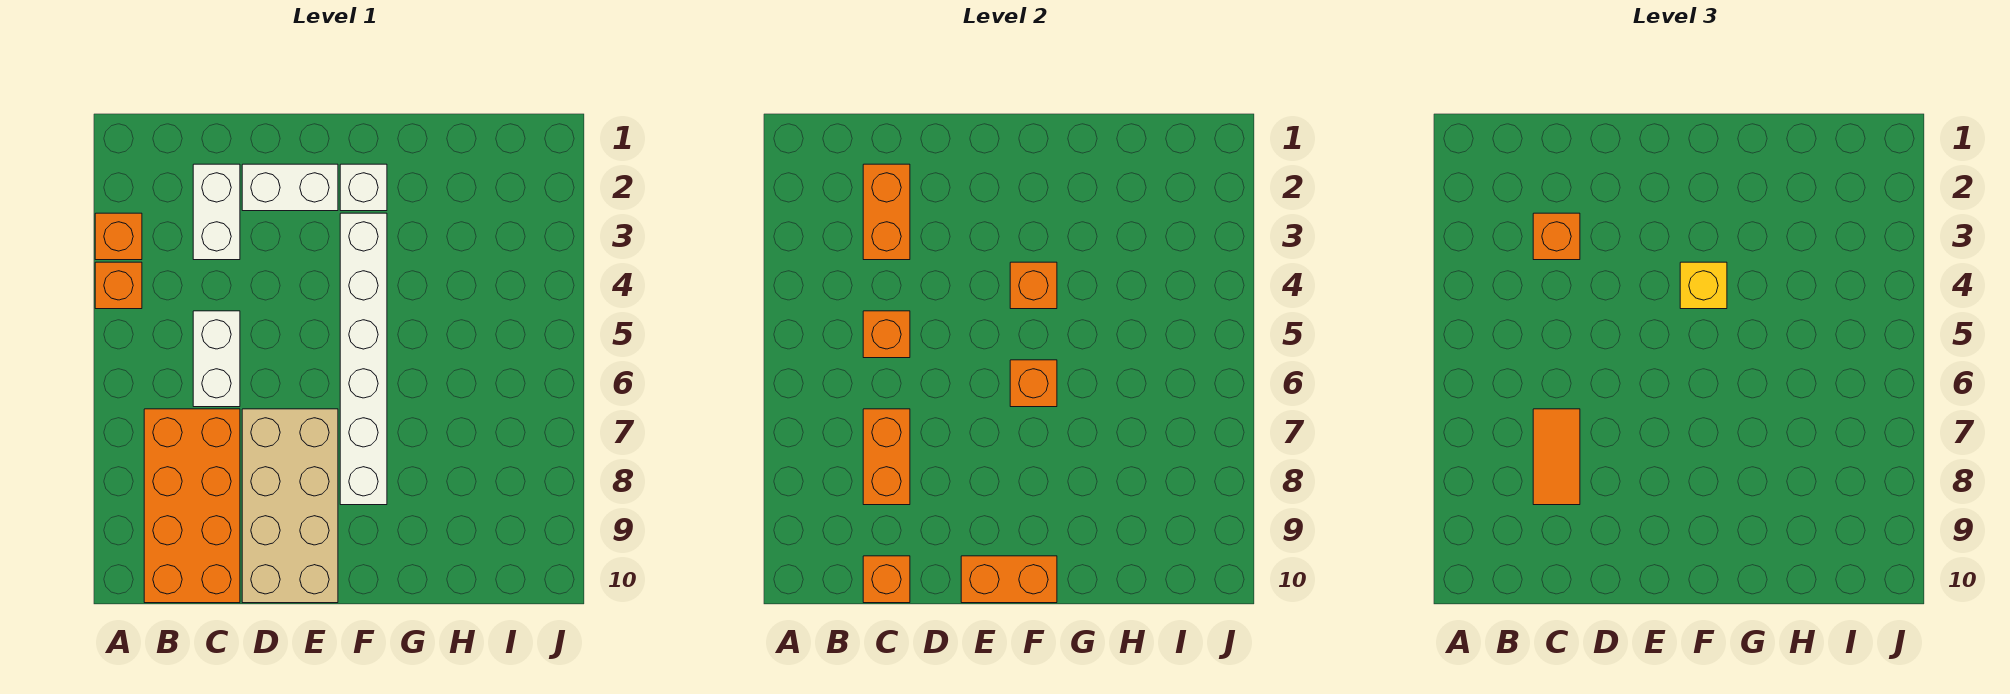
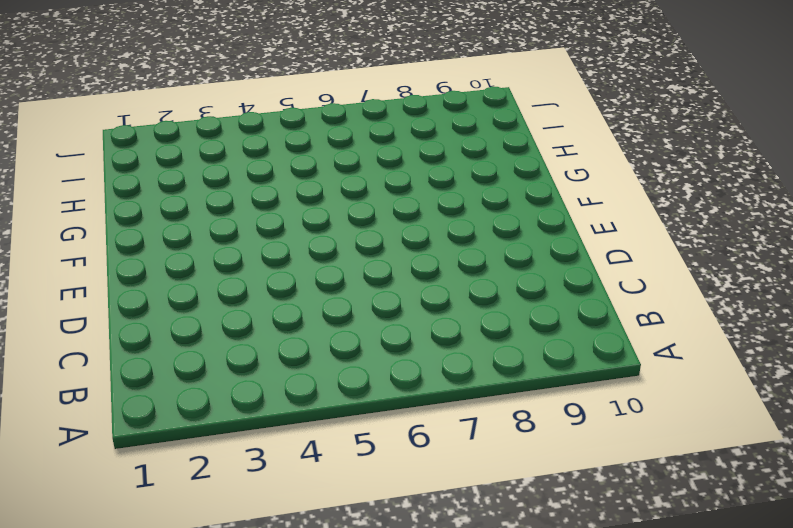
none -> orange 1x1 brick [95,213,142,260]
none -> orange 1x1 brick [95,262,142,309]
none -> orange 2x4 brick [144,409,240,603]

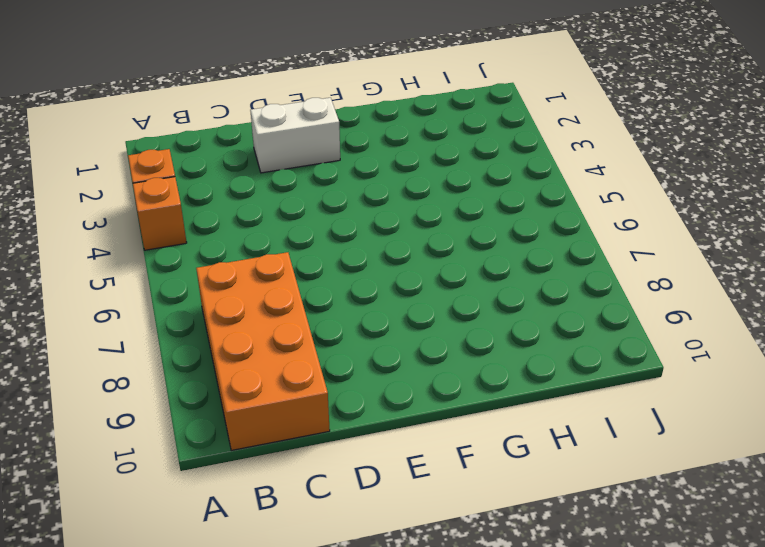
none -> white 1x2 brick [193,164,240,260]
none -> white 1x2 brick [193,311,240,407]
none -> tan 2x4 brick [242,409,338,603]

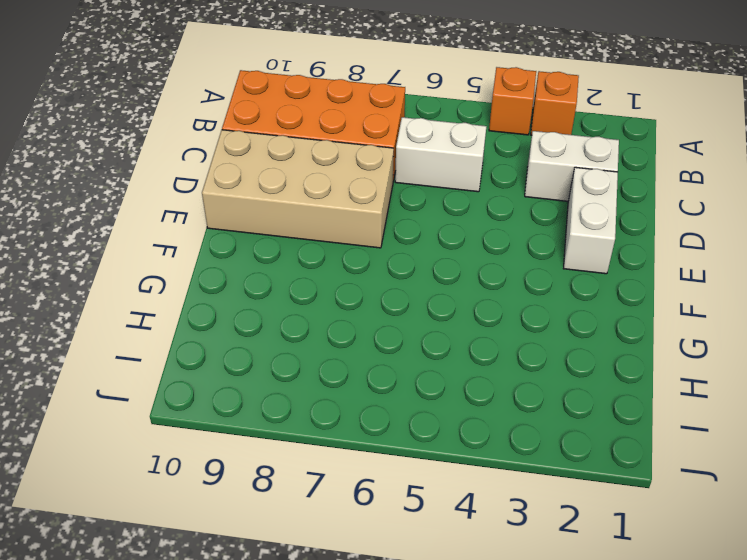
none -> white 1x1 brick [340,164,387,211]
none -> white 1x6 brick [340,213,387,505]
none -> orange 1x2 brick [863,164,910,260]

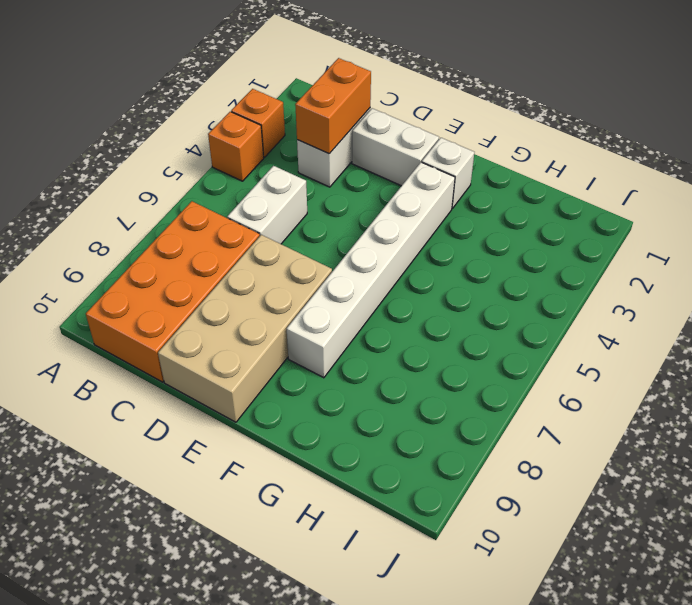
none -> orange 1x1 brick [863,311,910,358]
none -> orange 1x2 brick [863,409,910,505]
none -> orange 1x1 brick [863,556,910,603]

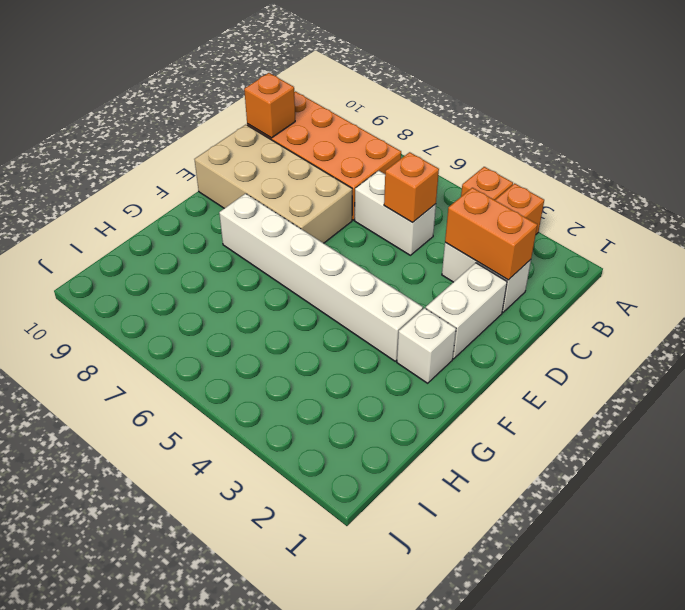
none -> orange 1x2 brick [863,409,910,505]
none -> orange 1x2 brick [961,556,1057,603]
none -> orange 1x1 brick [1010,262,1057,309]

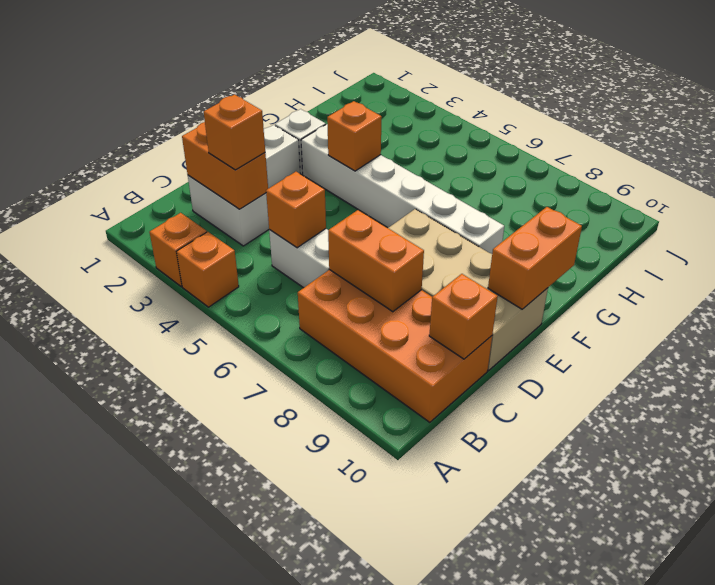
none -> orange 1x1 brick [1010,360,1057,407]
none -> orange 1x2 tile [1533,409,1580,505]
none -> yellow 1x1 brick [1680,262,1727,309]

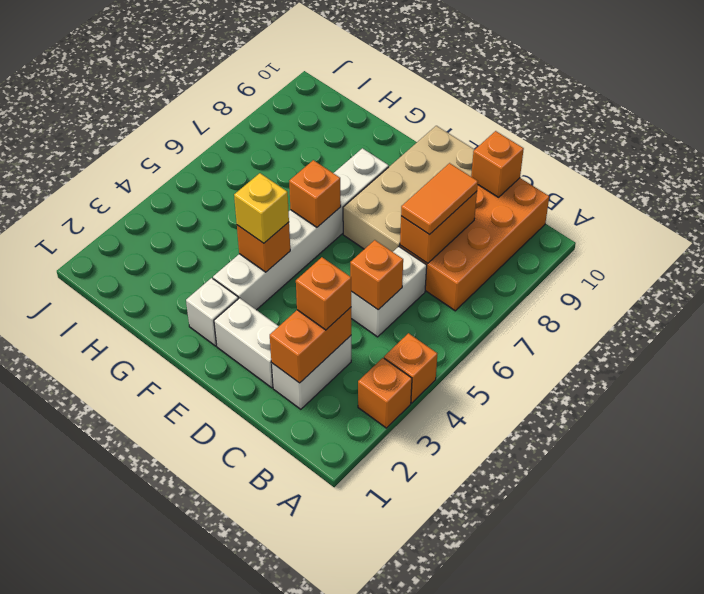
none -> orange 1x2 brick [961,556,1057,603]

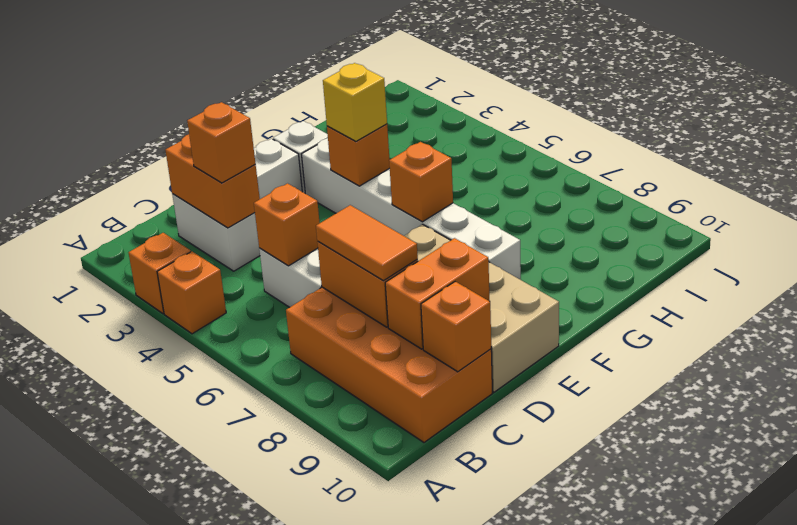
orange 1x2 brick [385,238,489,349] -> orange 1x2 brick moved to [961,556,1057,603]

